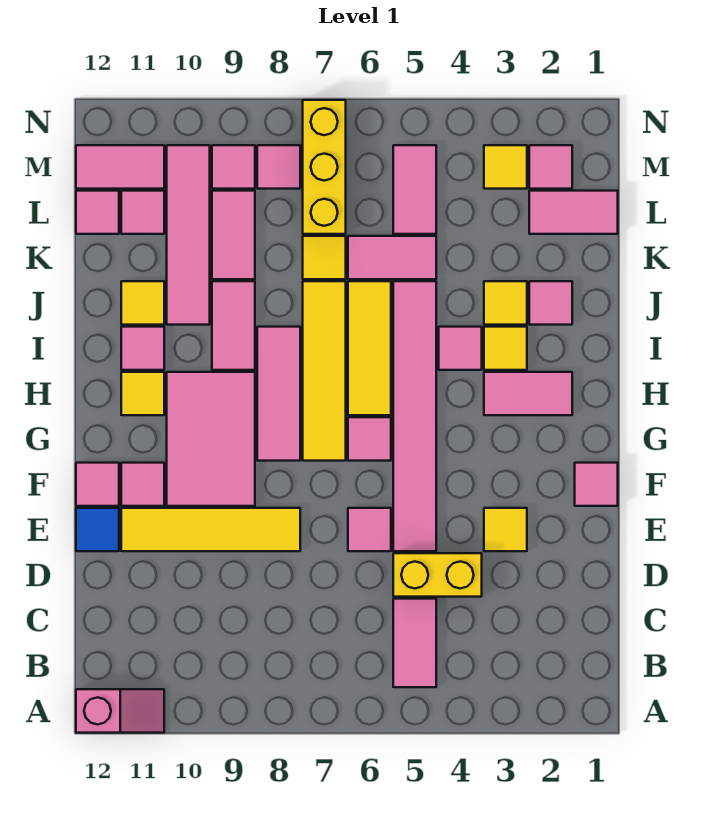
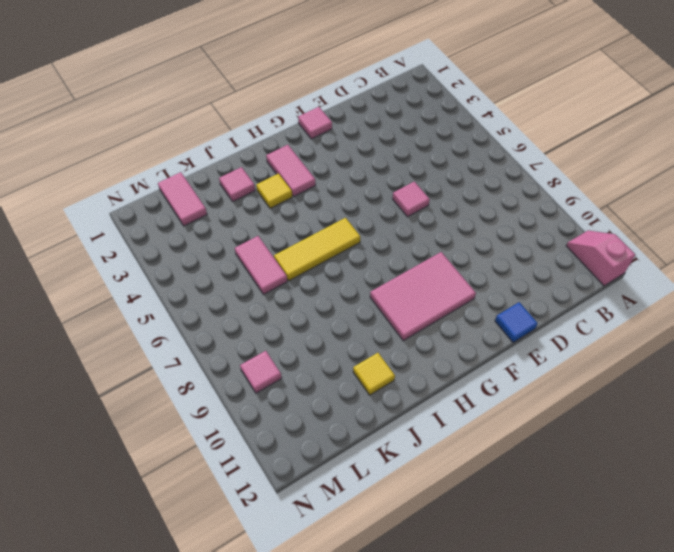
none -> pink 1x2 tile [393,599,436,687]
none -> yellow 1x2 brick [393,553,482,597]
none -> yellow 1x1 tile [484,508,527,551]
none -> pink 1x6 tile [393,281,436,551]

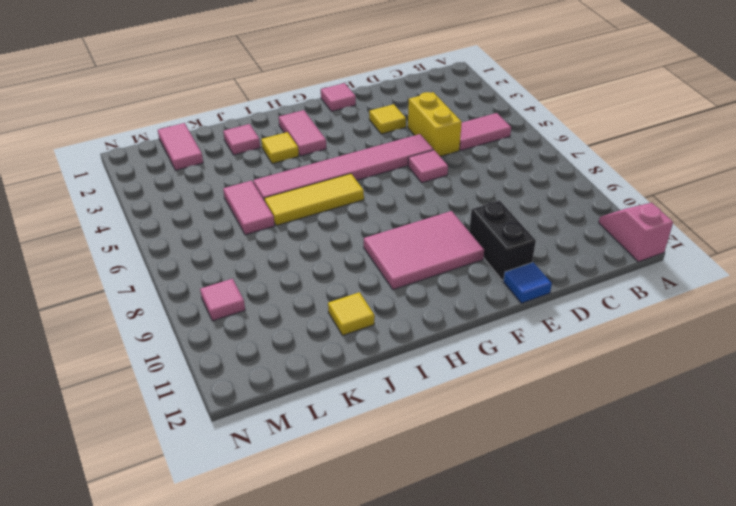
black 1x2 brick [469,201,536,280] -> yellow 1x4 tile [121,508,300,551]
none -> pink 1x1 tile [121,463,164,506]
none -> pink 1x1 tile [76,463,119,506]
none -> pink 1x1 tile [348,417,391,461]
none -> yellow 1x4 tile [303,281,346,461]

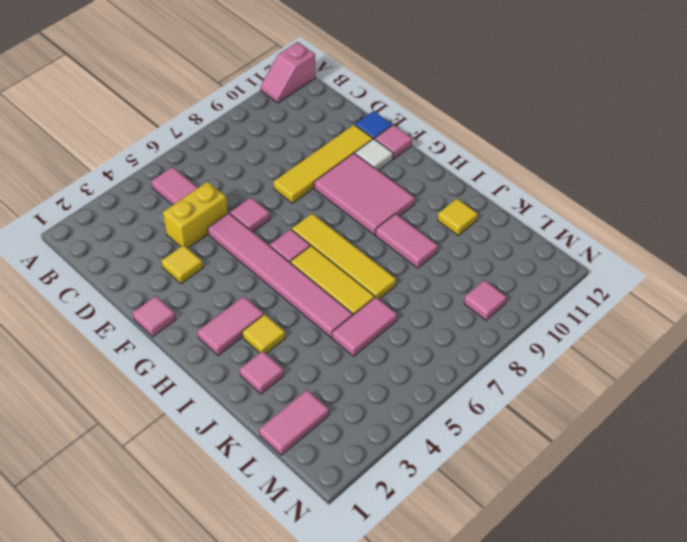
white 1x1 tile [355,139,393,170] -> pink 1x1 tile [121,463,164,506]
none -> pink 1x3 tile [257,327,300,461]
none -> yellow 1x1 tile [121,372,164,415]
none -> pink 1x1 tile [439,327,482,370]
none -> pink 1x1 tile [121,327,164,370]

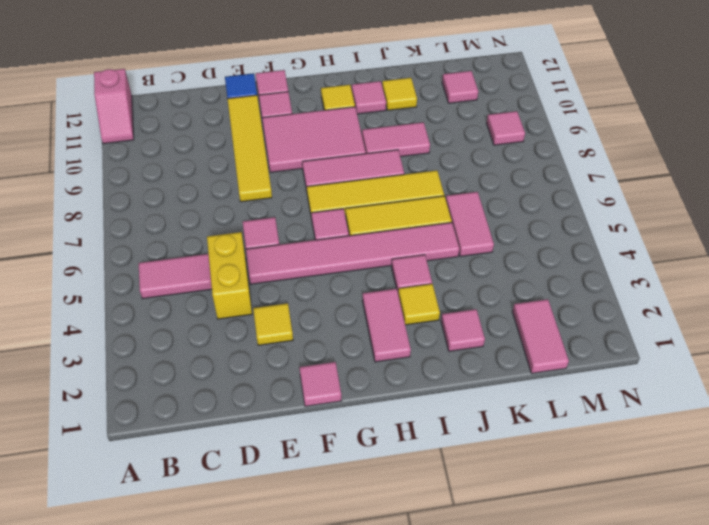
none -> yellow 1x1 tile [484,281,527,325]
none -> pink 1x4 tile [167,145,210,325]
none -> yellow 1x1 tile [303,236,346,279]
none -> pink 1x2 tile [212,191,255,279]

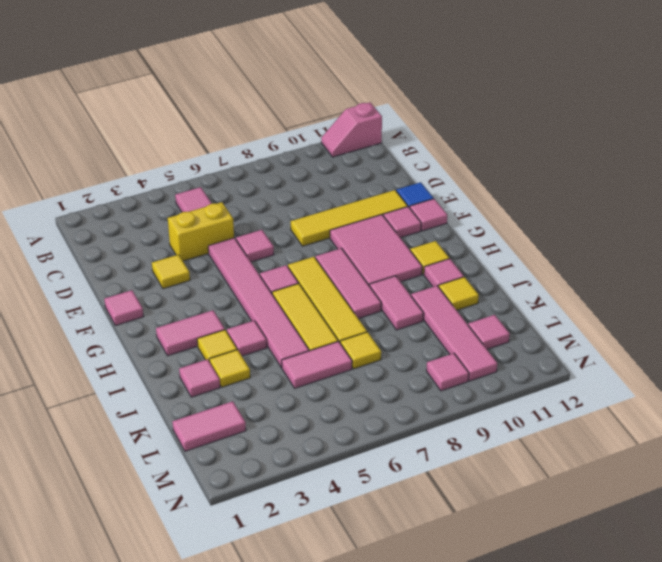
none -> pink 1x2 tile [212,191,255,279]
none -> pink 1x2 tile [393,145,436,234]
none -> yellow 1x3 brick [303,100,346,234]
none -> pink 1x1 tile [76,191,119,234]

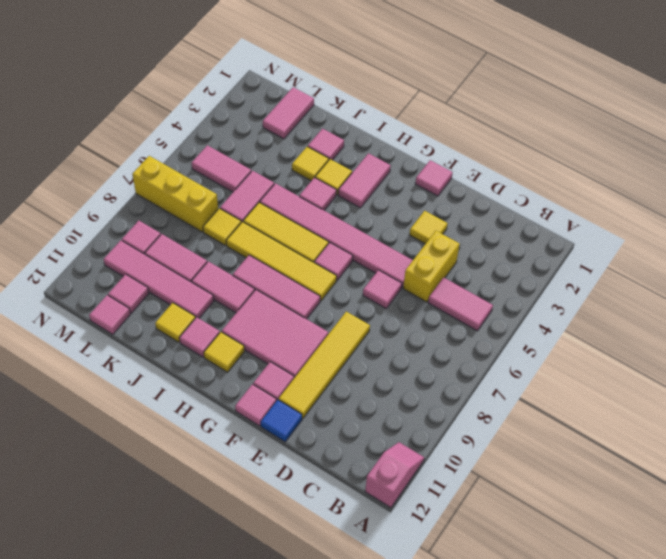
none -> pink 1x1 tile [529,145,572,189]
none -> yellow 1x1 tile [484,145,527,189]
none -> pink 1x1 tile [257,145,300,189]
none -> pink 1x2 tile [76,145,164,189]

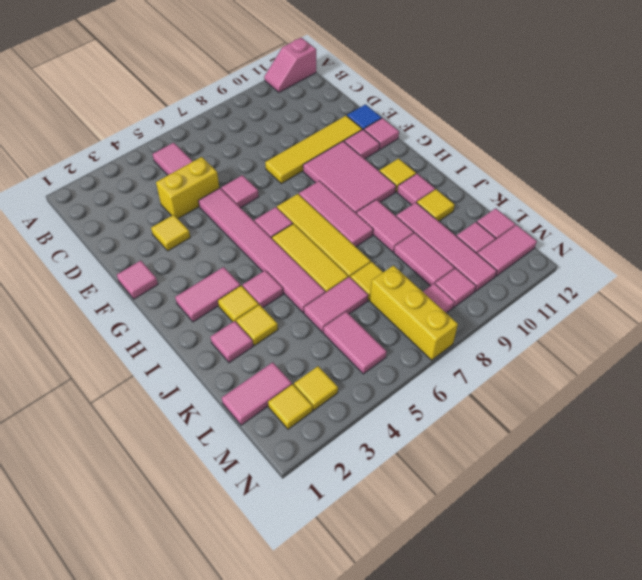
yellow 1x1 tile [268,384,313,429] -> pink 1x1 tile [529,145,572,189]

